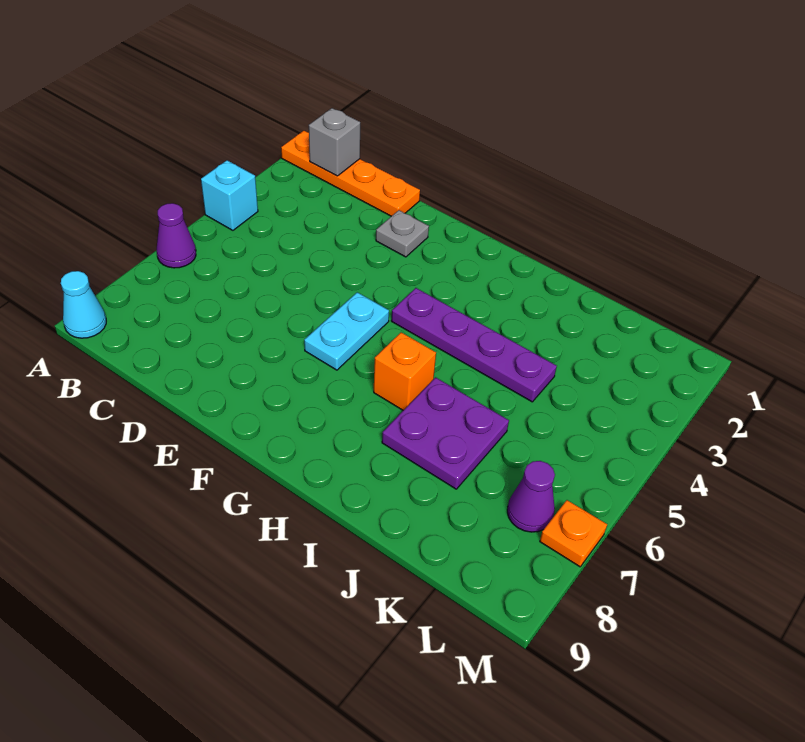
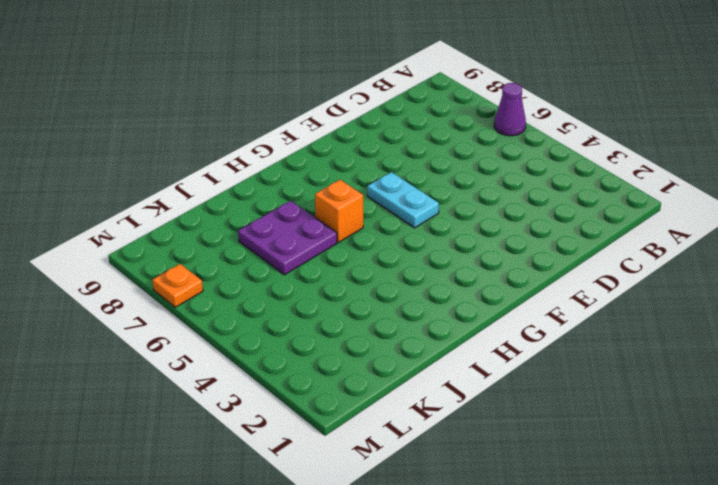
none -> orange 1x4 plate [281,131,420,216]
none -> cyan 1x1 brick [201,160,258,230]
none -> cyan 1x1 cone [61,271,106,338]

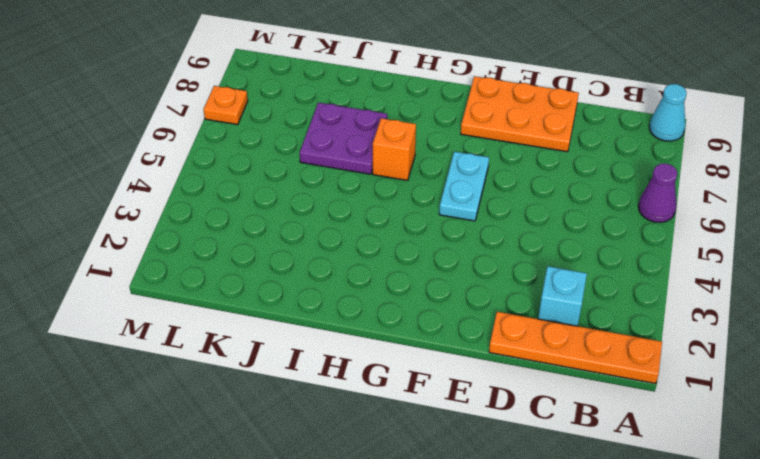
cyan 1x1 brick [538,266,587,326] -> cyan 1x1 brick moved to [201,160,258,230]
orange 2x3 plate [461,76,579,152] -> none
none -> grey 1x1 plate [376,210,429,257]
none -> purple 1x4 plate [391,288,557,402]
none -> purple 1x1 cone [507,461,555,532]

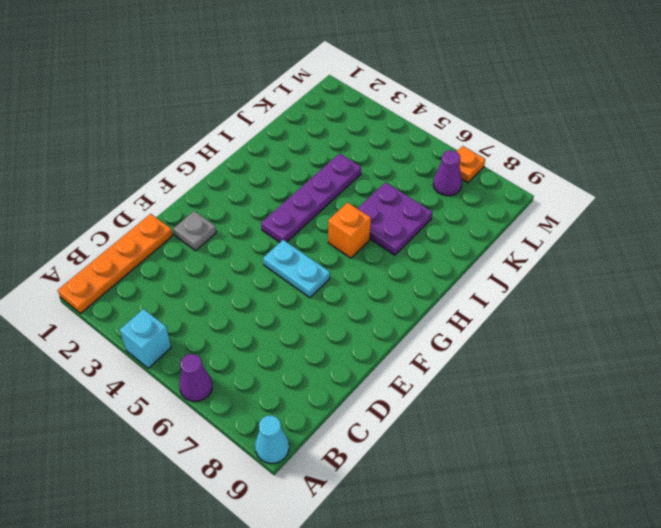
none -> grey 1x1 brick [309,108,360,176]

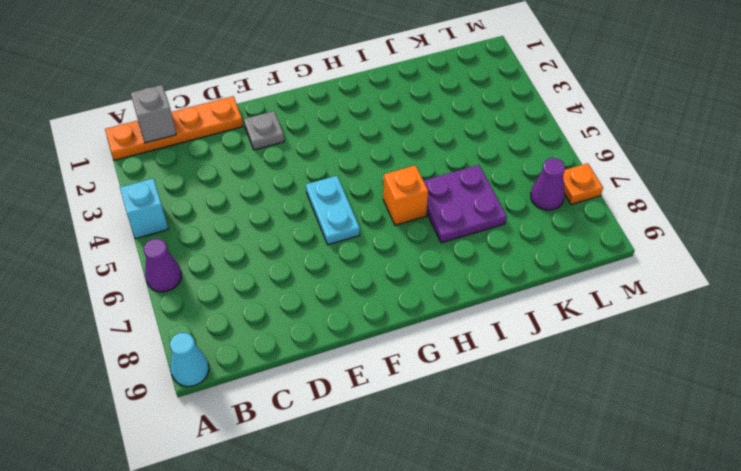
none -> purple 1x4 plate [391,288,557,402]

